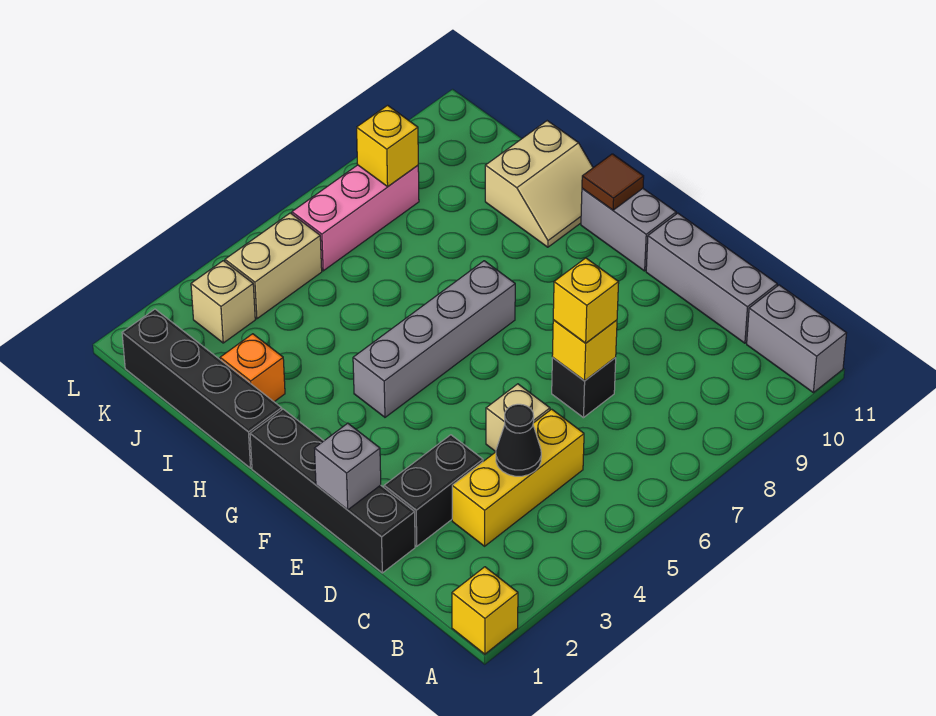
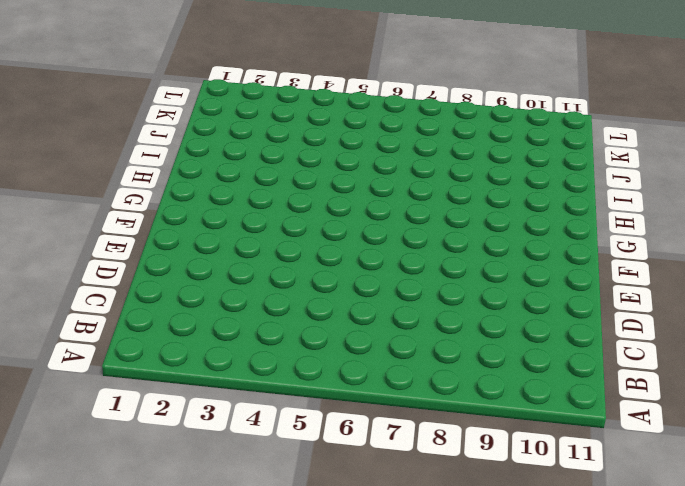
none -> yellow 1x1 brick [452,567,518,654]
none -> grey 1x2 brick [747,285,846,393]
none -> yellow 1x3 brick [452,409,584,546]

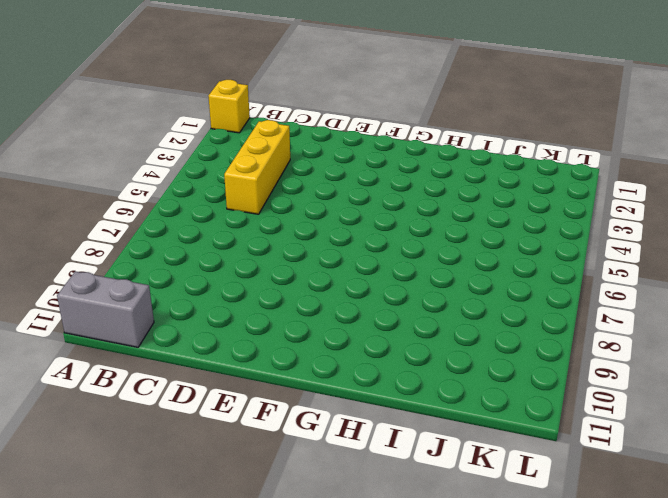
none -> grey 1x3 brick [646,213,777,343]
none -> black 1x4 brick [250,409,415,573]
none -> black 1x2 brick [384,435,483,546]

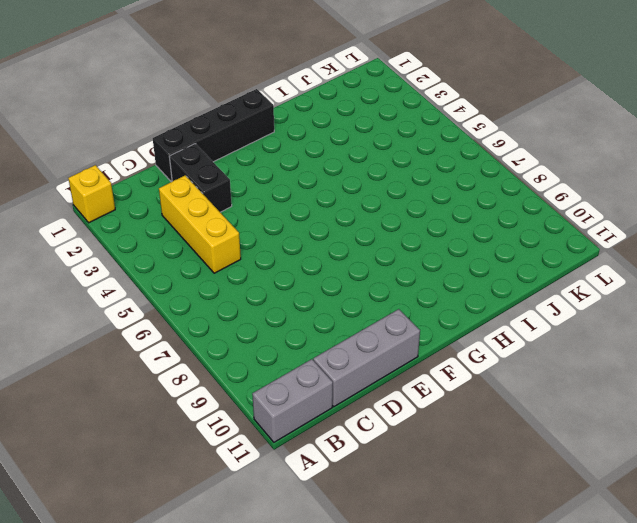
none -> tan 1x1 brick [486,384,550,452]
none -> black 1x1 brick [552,358,616,418]
none -> grey 1x2 brick [581,189,676,271]

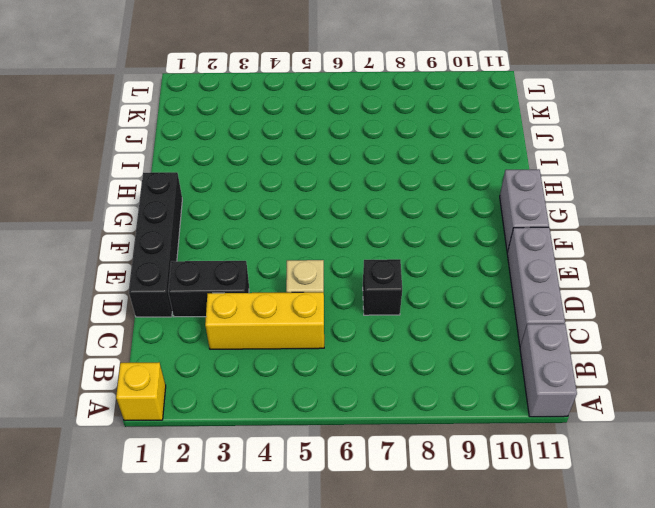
none -> grey 1x4 brick [353,261,515,417]
none -> black 1x4 brick [122,309,282,468]
none -> tan 2x2 slope [485,121,593,247]

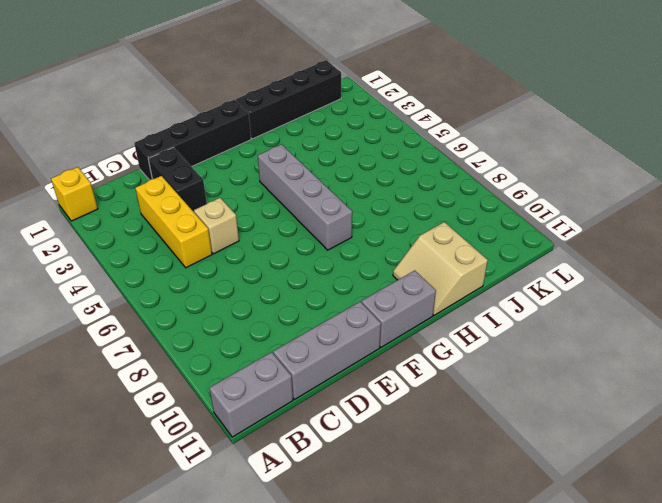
none -> black 1x1 brick [552,358,616,418]
none -> orange 1x1 brick [220,334,285,402]
none -> tan 1x1 brick [191,261,255,343]

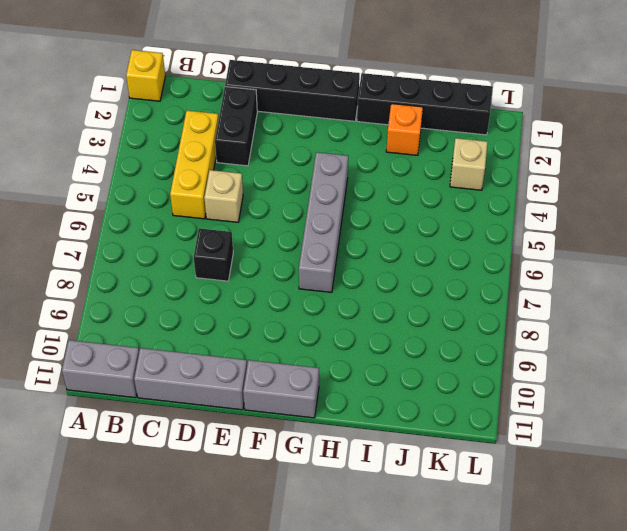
none -> tan 2x2 slope [485,121,593,247]
none -> tan 1x2 brick [225,213,322,319]
none -> pink 1x3 brick [292,165,419,271]

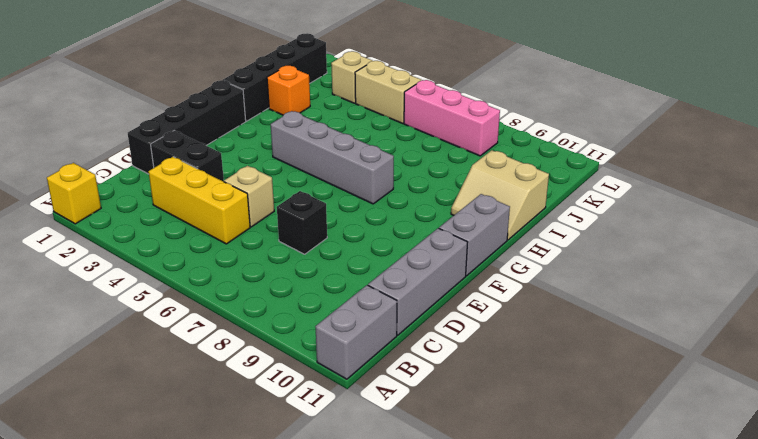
none -> black 1x1 cone [496,404,541,476]
none -> yellow 1x1 brick [552,320,617,381]
none -> grey 1x1 brick [315,423,381,510]

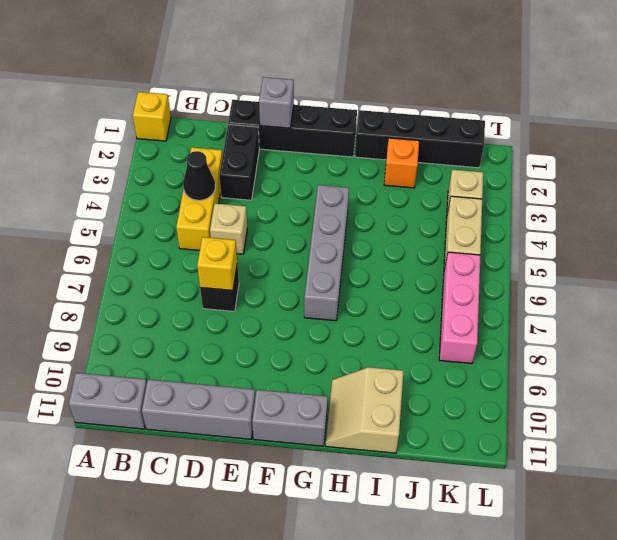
none -> brown 1x1 tile [582,154,644,210]
none -> yellow 1x1 brick [357,105,418,187]
none -> yellow 1x1 brick [553,258,619,343]

